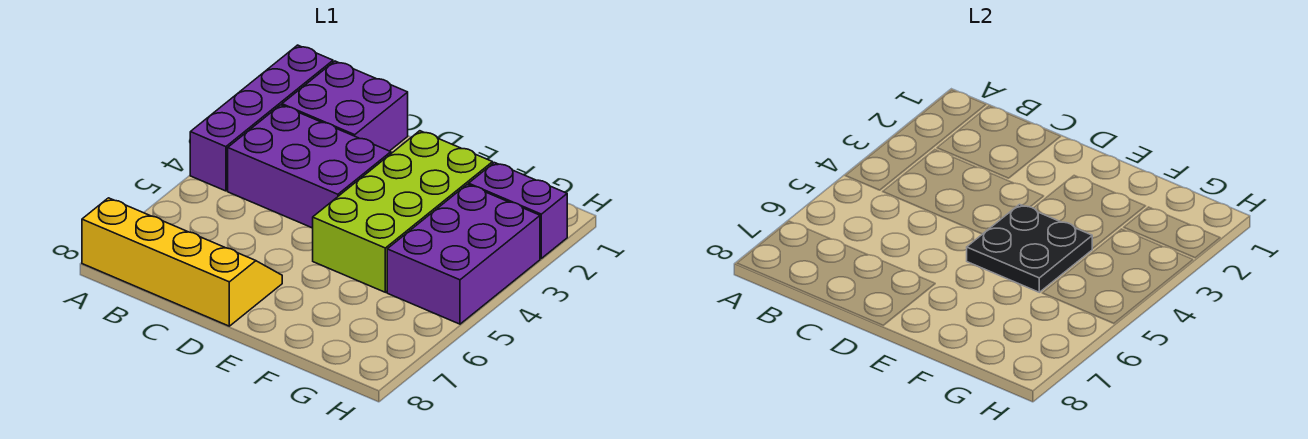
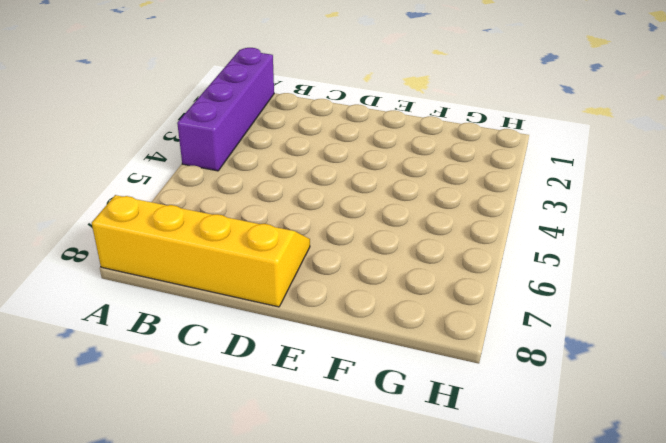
none -> purple 2x2 brick [282,61,408,151]
none -> purple 2x3 brick [228,105,391,228]

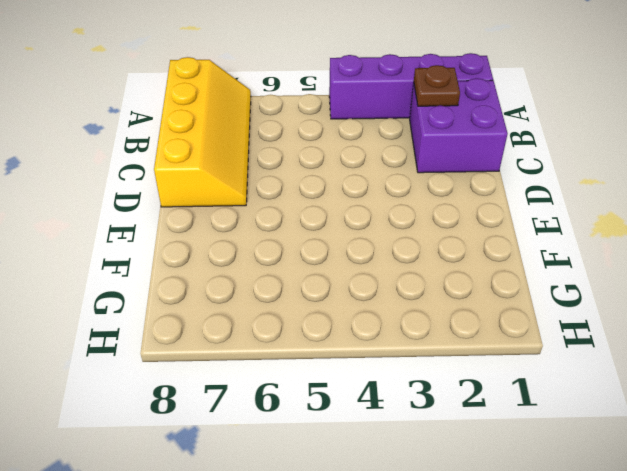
brown 1x1 plate [414,65,460,106] -> none
none -> purple 2x3 brick [228,105,391,228]
none -> lime 2x4 brick [313,131,493,292]

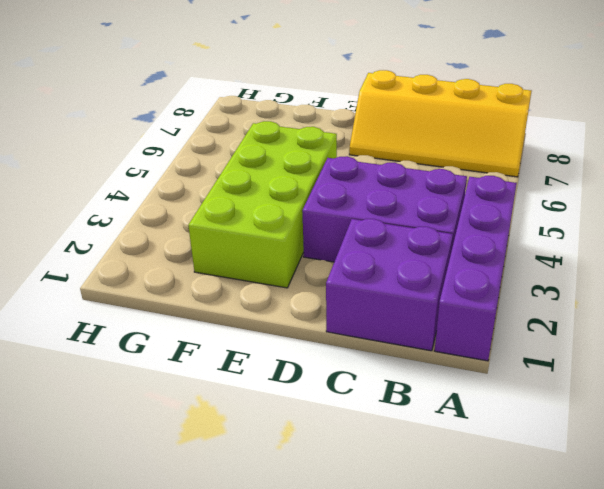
none -> purple 1x2 brick [469,163,567,258]
none -> purple 2x3 brick [387,184,540,324]

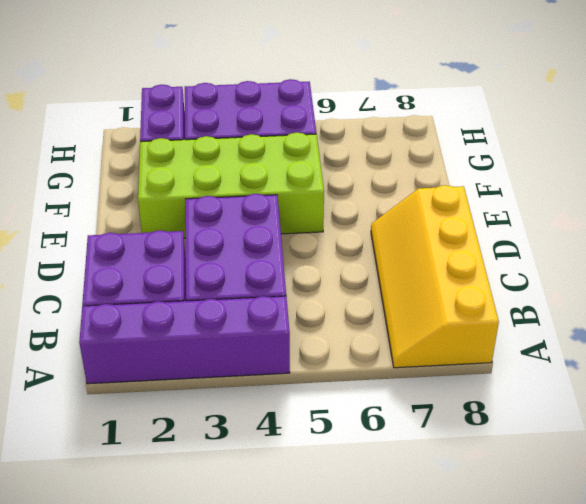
none -> black 2x2 plate [967,204,1092,292]

